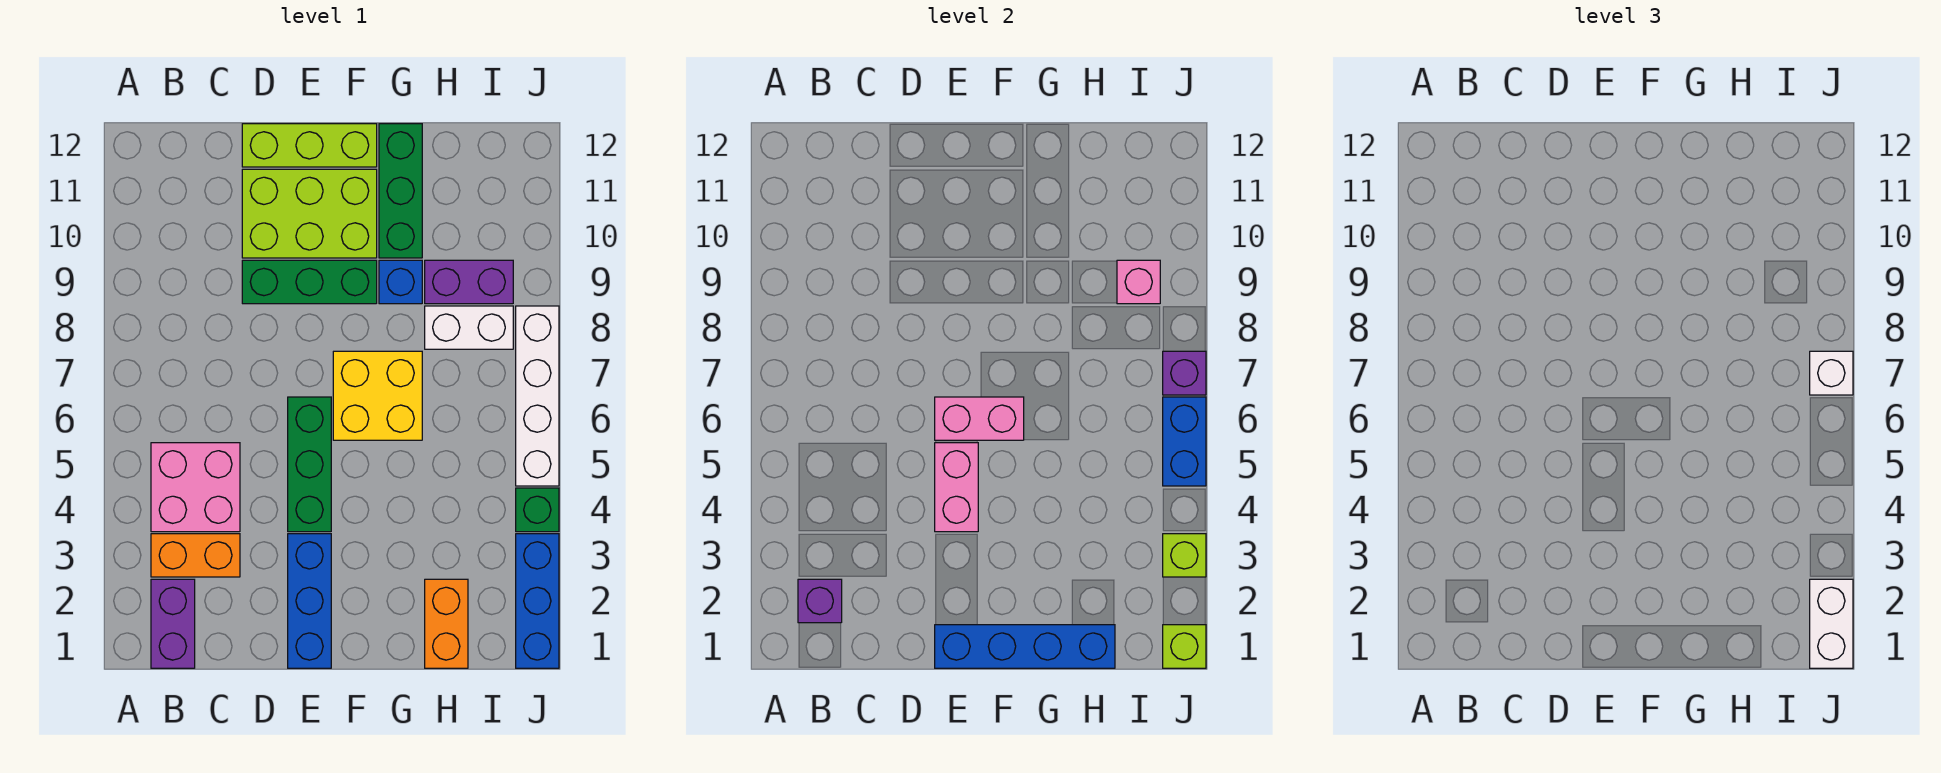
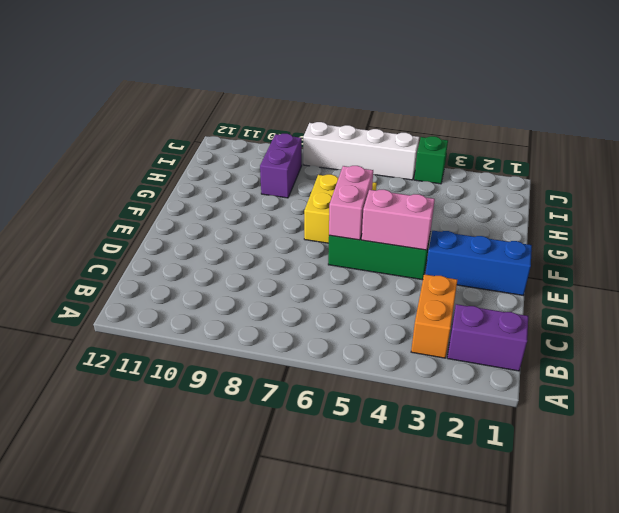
none -> pink 2x2 brick [151,443,240,532]
none -> green 1x3 brick [242,260,377,304]
none -> lime 2x3 brick [242,169,377,258]

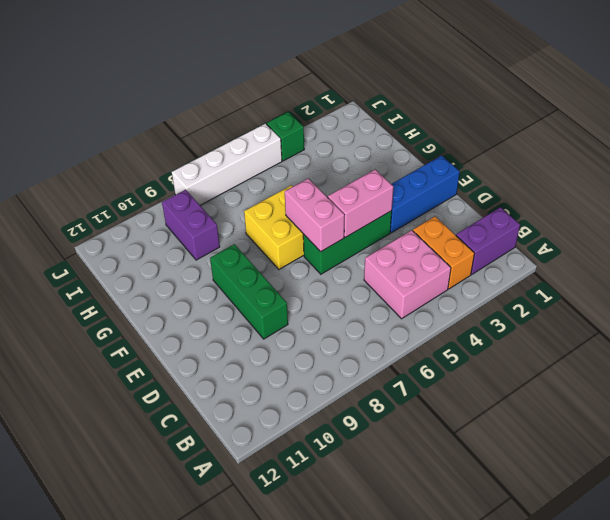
none -> lime 2x3 brick [242,169,377,258]
none -> lime 1x3 brick [242,124,377,167]
none -> blue 1x1 brick [379,260,422,304]

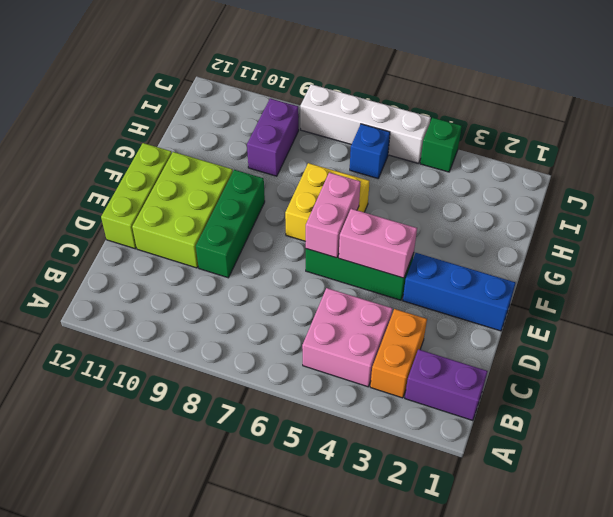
blue 1x1 brick [350,124,390,178] -> blue 1x1 brick moved to [379,260,422,304]
none -> green 1x3 brick [379,124,422,258]
none -> orange 1x2 brick [425,579,468,668]
none -> white 1x2 brick [425,306,513,349]

